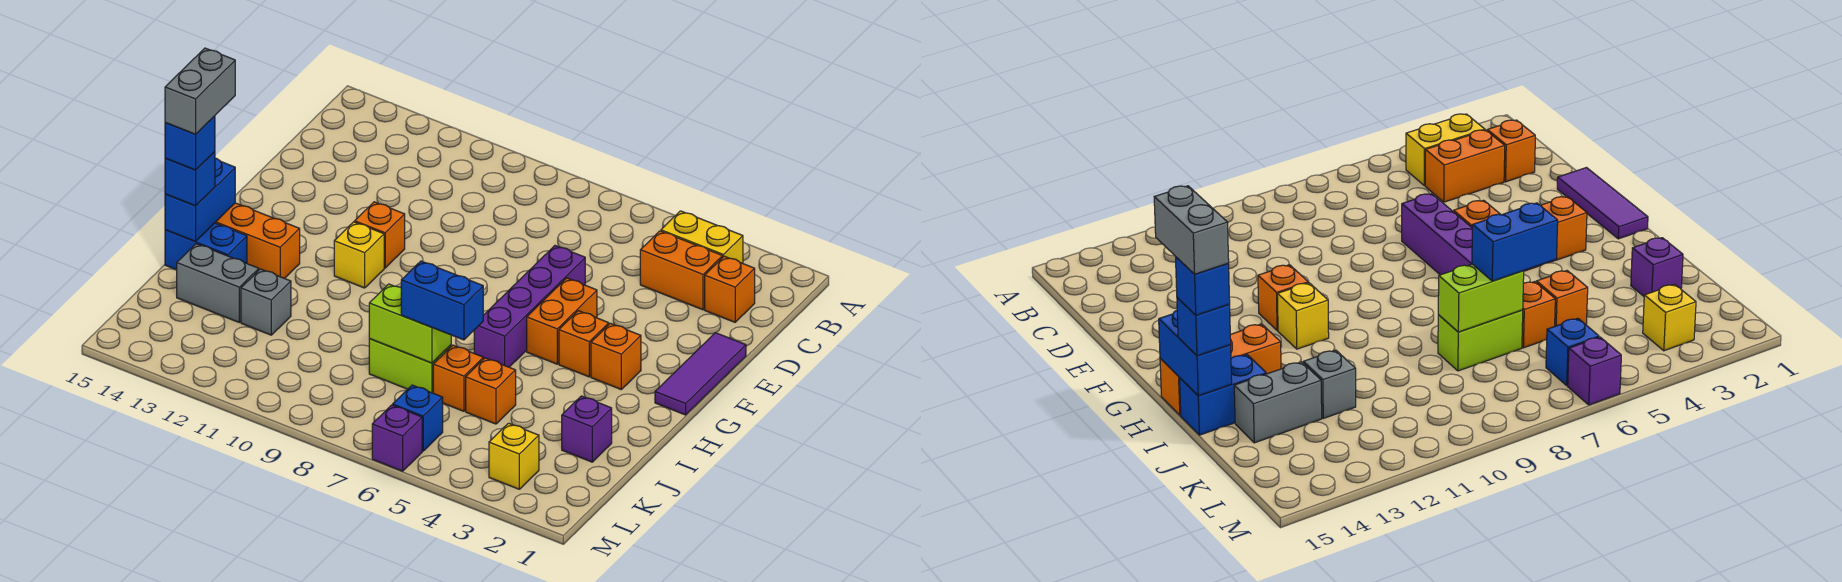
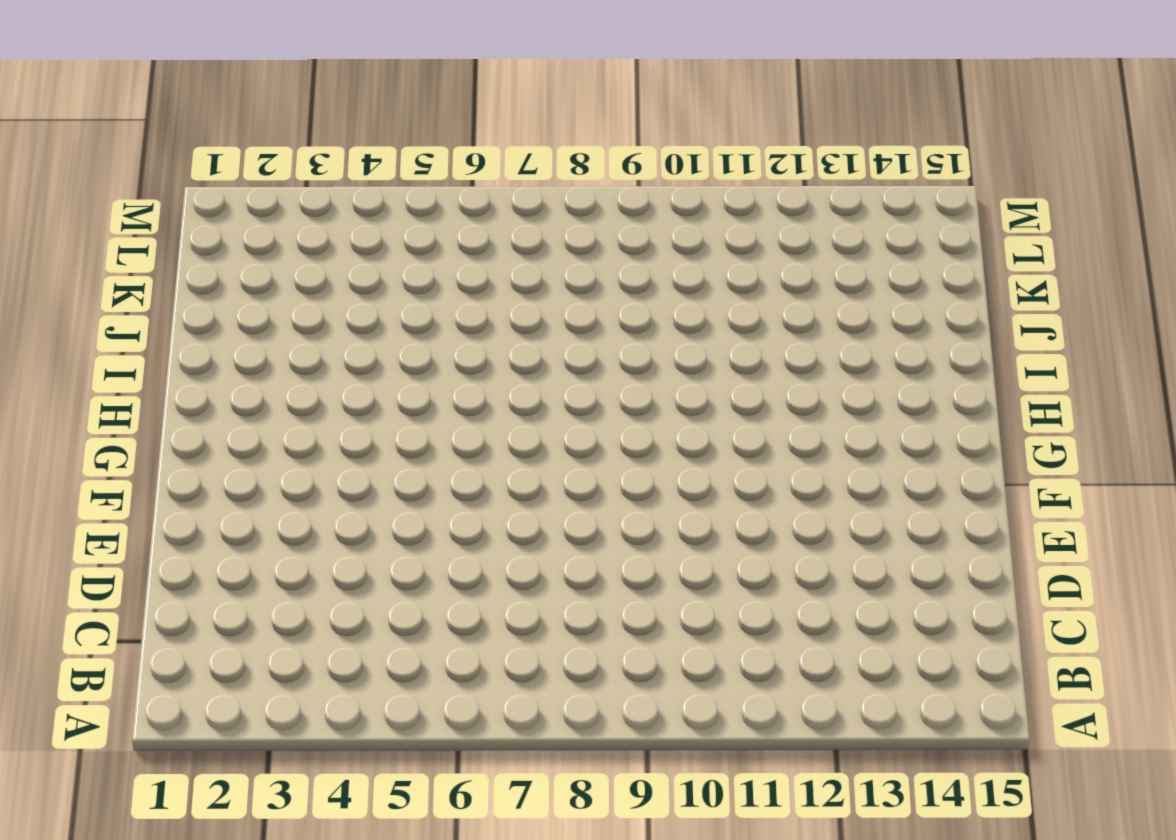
none -> yellow 1x2 brick [661,211,743,263]
none -> orange 1x1 brick [705,256,755,322]
none -> orange 1x2 brick [640,231,723,310]

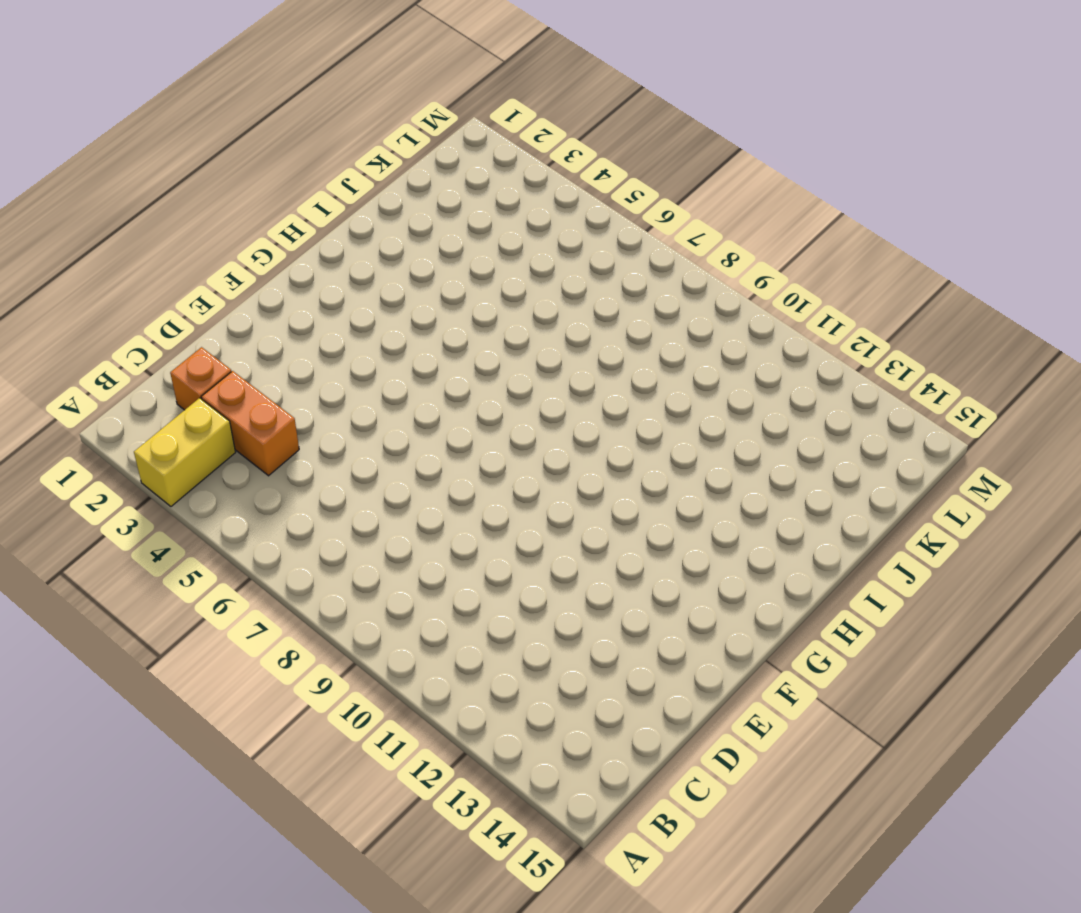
yellow 1x2 brick [134,398,236,506] -> yellow 1x2 brick turned to [661,211,743,263]
none -> purple 1x3 tile [655,333,746,415]
none -> purple 1x4 brick [474,246,585,367]
none -> orange 1x2 brick [527,278,597,364]

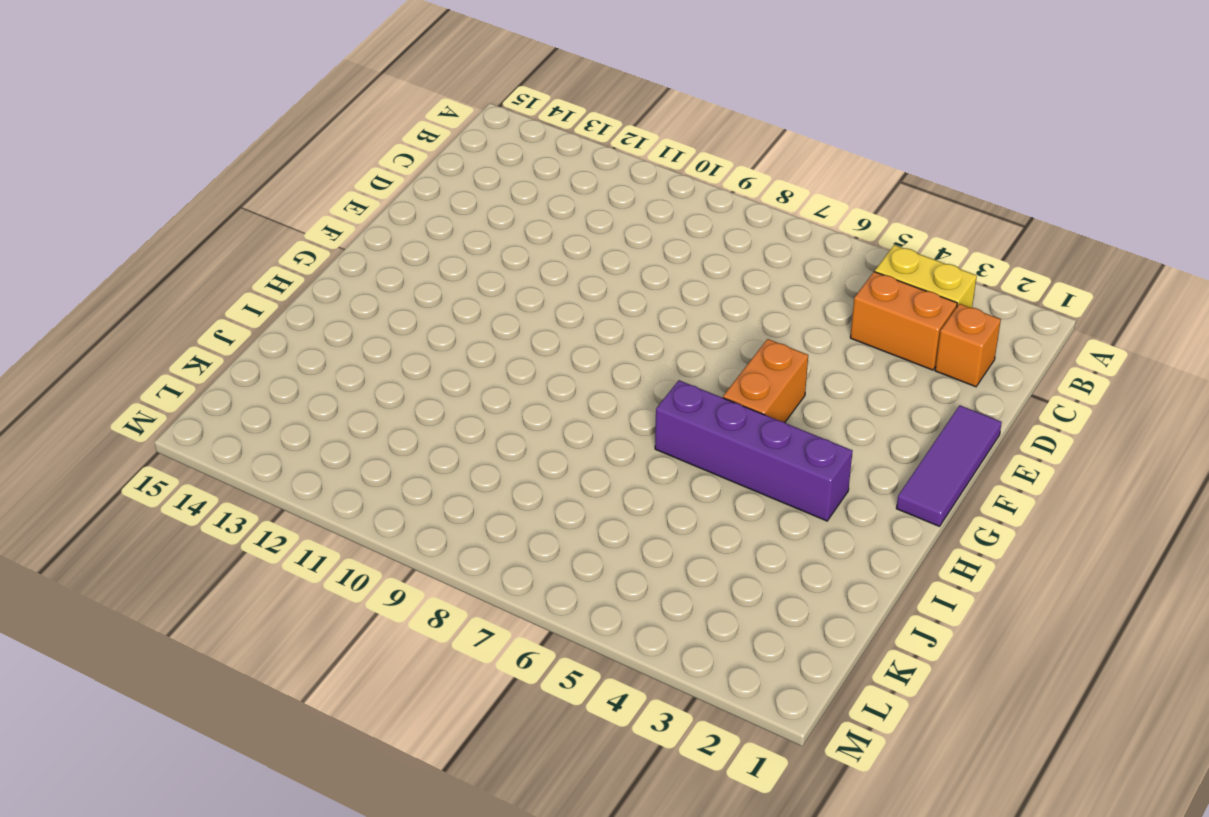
purple 1x4 brick [655,380,853,521] -> purple 1x4 brick turned to [474,246,585,367]
none -> orange 1x1 brick [355,202,405,268]
none -> orange 1x1 brick [591,323,641,389]
none -> orange 1x1 brick [559,311,609,377]

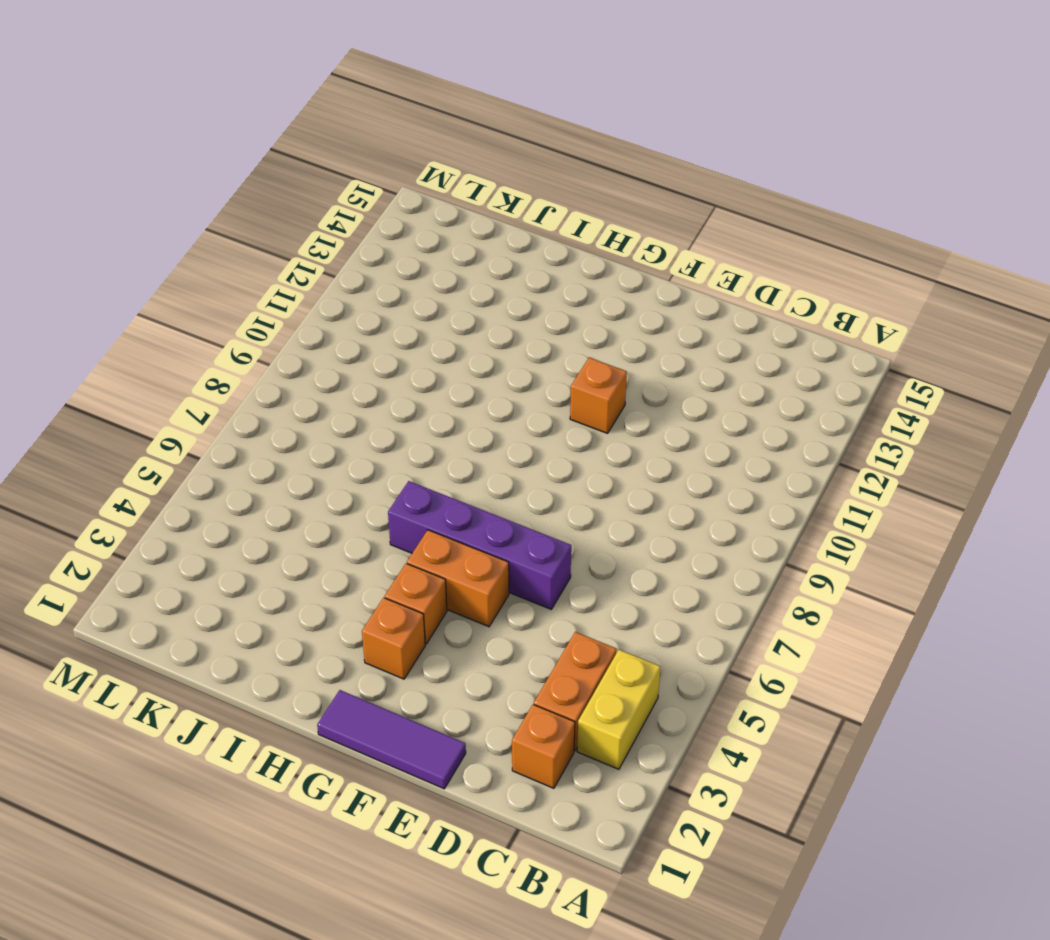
none -> yellow 1x1 brick [334,222,384,288]
none -> orange 1x3 brick [215,203,300,278]
none -> blue 1x2 brick [165,223,247,270]

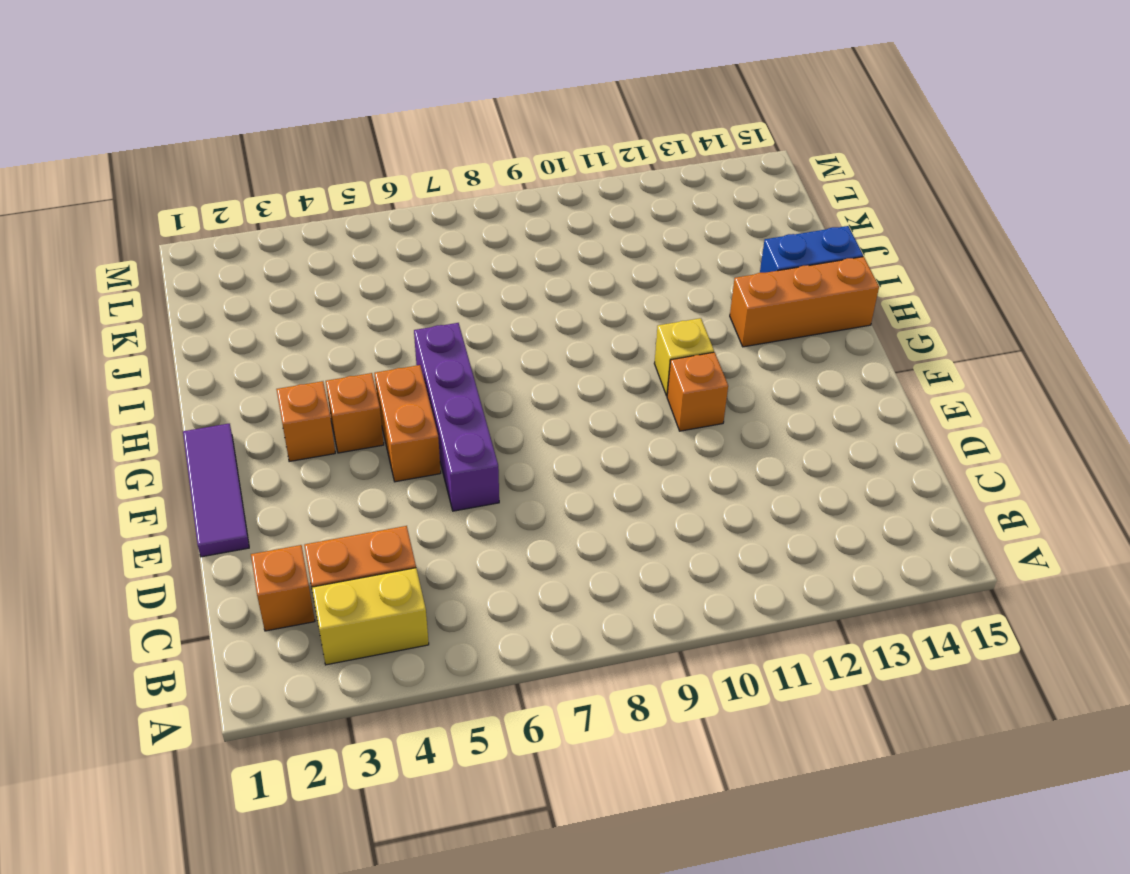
none -> purple 1x1 brick [562,396,612,462]
none -> orange 1x1 brick [466,358,516,424]
none -> orange 1x1 brick [433,345,483,411]

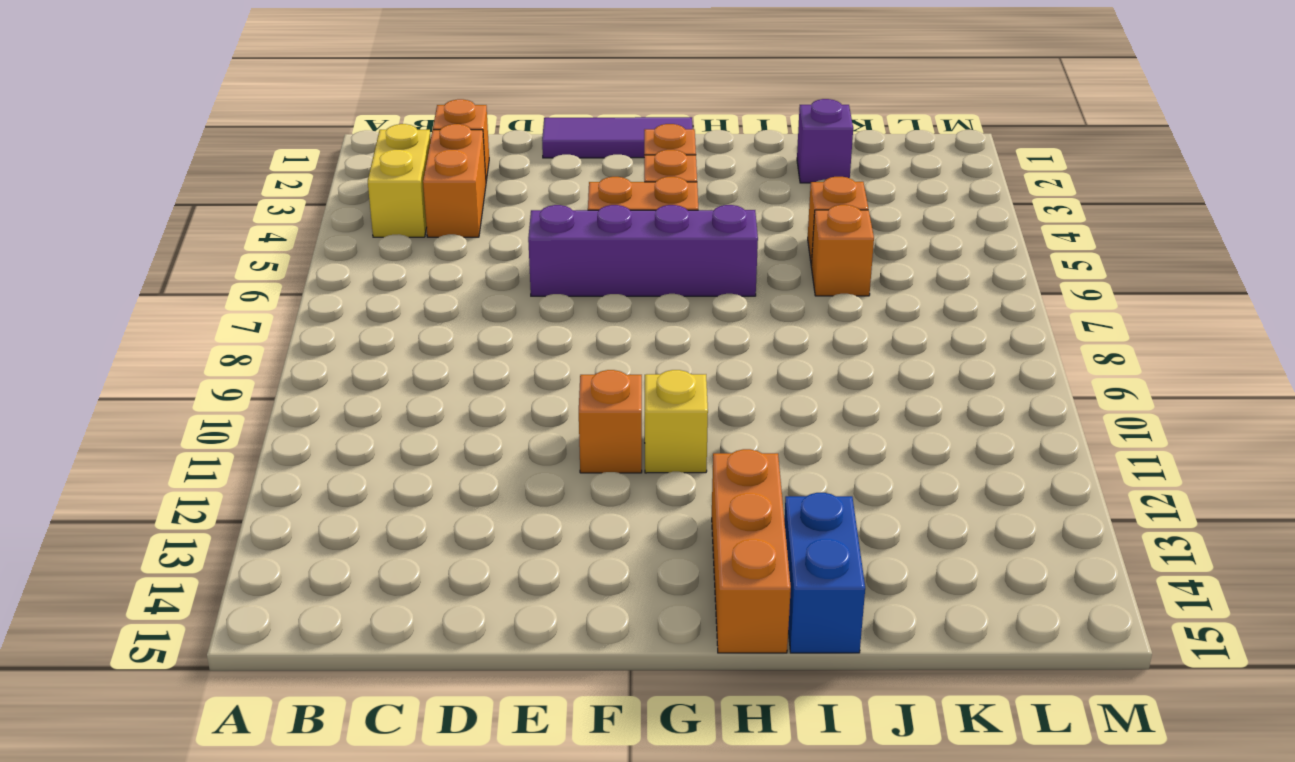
none -> lime 1x2 brick [369,339,451,393]
none -> grey 1x1 brick [241,269,291,335]
none -> grey 1x2 brick [177,244,259,322]

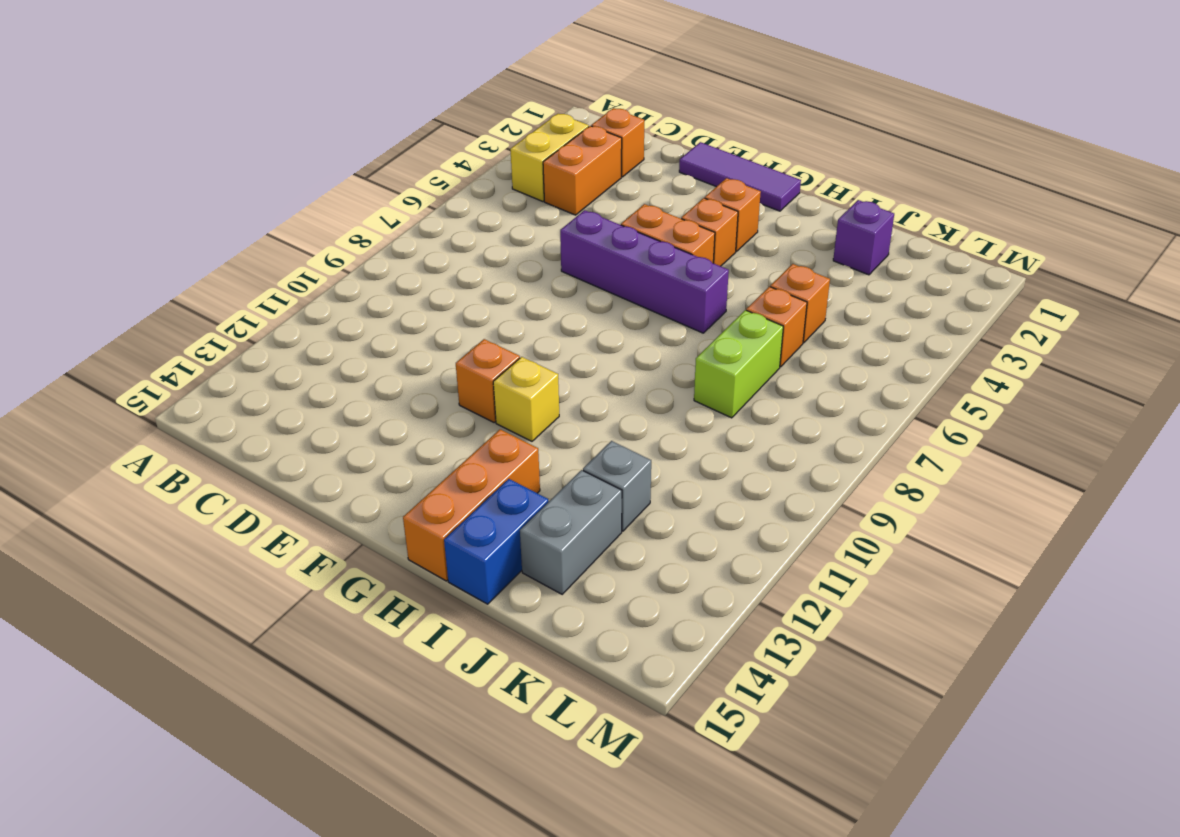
none -> yellow 1x1 brick [489,423,539,489]
none -> blue 1x1 brick [393,385,443,451]
none -> purple 1x1 brick [372,405,422,471]

